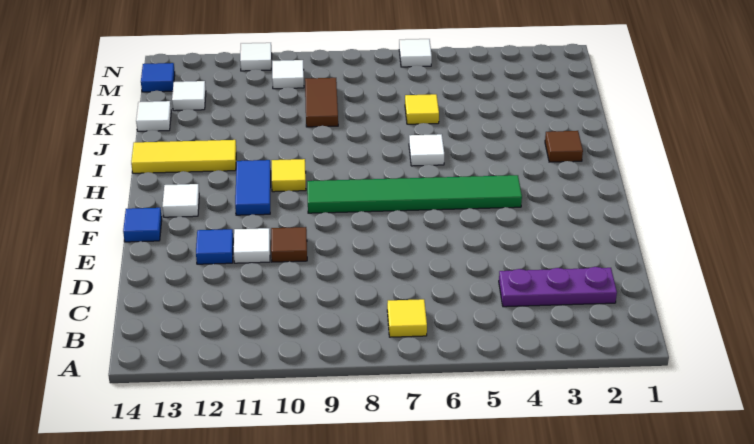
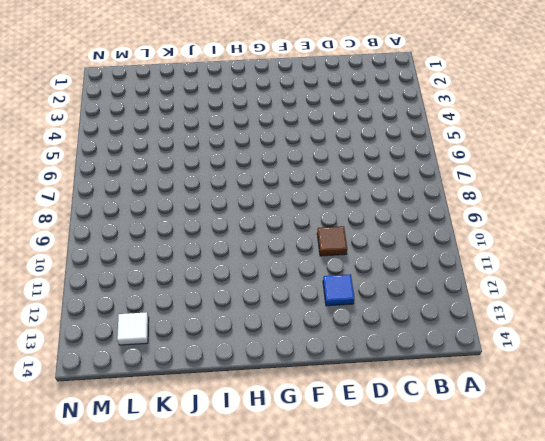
none -> yellow 1x1 tile [387,299,427,337]
none -> purple 1x3 plate [499,267,617,307]
none -> white 1x1 tile [234,228,270,263]

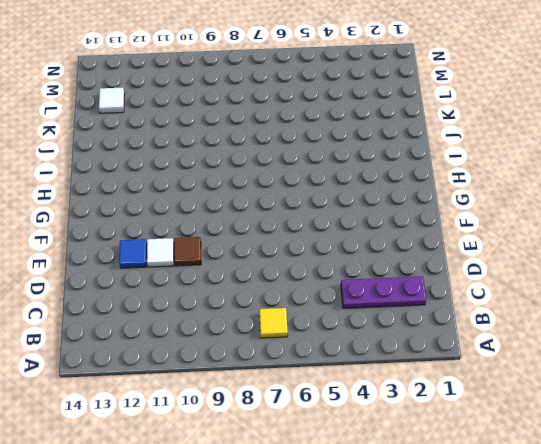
none -> blue 1x1 tile [123,208,162,242]
none -> green 1x6 tile [307,175,522,213]
none -> blue 1x2 tile [235,160,271,215]

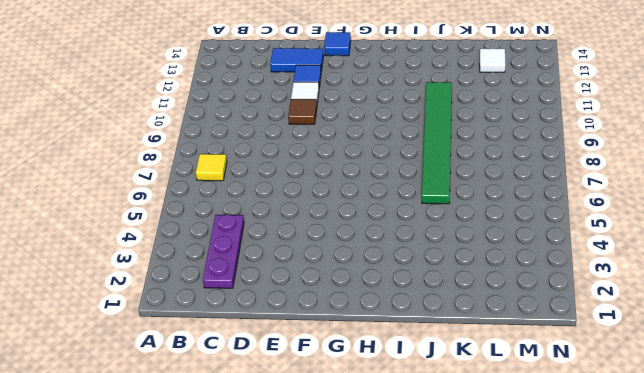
blue 1x2 tile [270,48,323,72] -> blue 1x2 tile moved to [235,160,271,215]
green 1x6 tile [422,82,452,204] -> green 1x6 tile moved to [307,175,522,213]
none -> white 1x1 tile [162,184,199,217]
none -> yellow 1x1 tile [272,159,306,192]
none -> brown 1x1 tile [545,131,583,162]

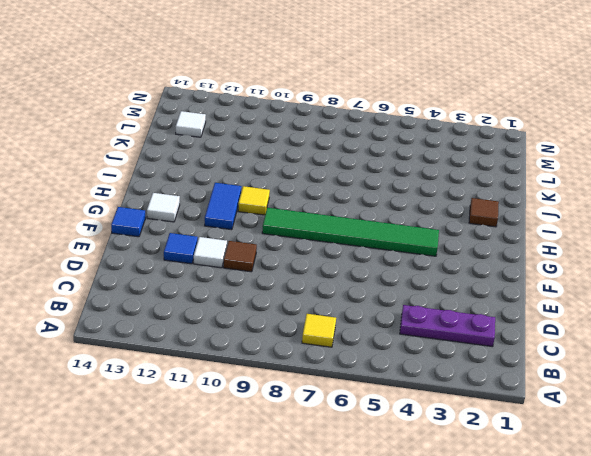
none -> white 1x1 tile [409,134,444,166]
none -> yellow 1x3 tile [131,140,236,173]
none -> yellow 1x1 tile [405,94,439,124]

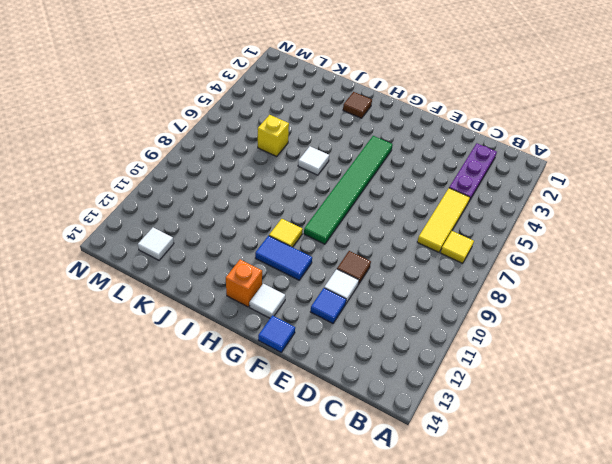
yellow 1x3 tile [417,188,470,252] -> yellow 1x3 tile moved to [131,140,236,173]
orange 1x1 brick [226,259,262,307] -> none
yellow 1x1 brick [258,115,289,156] -> yellow 1x1 tile [405,94,439,124]
none -> brown 1x2 tile [305,78,338,127]
none -> white 1x1 tile [136,101,171,131]
none -> white 1x1 tile [272,60,304,89]

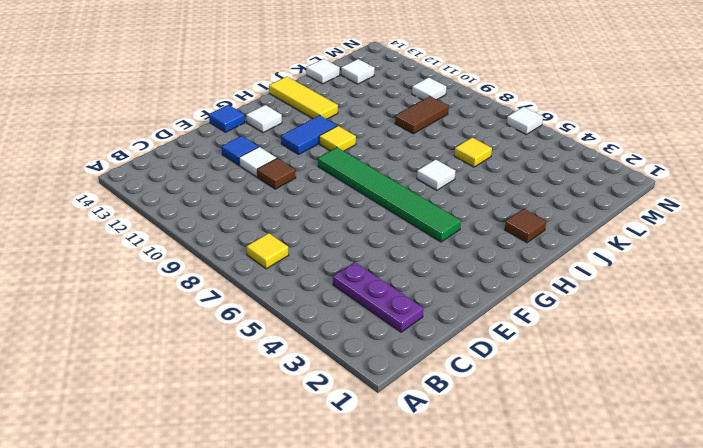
none -> blue 1x1 tile [141,63,175,92]
none -> white 1x1 tile [240,43,272,71]

